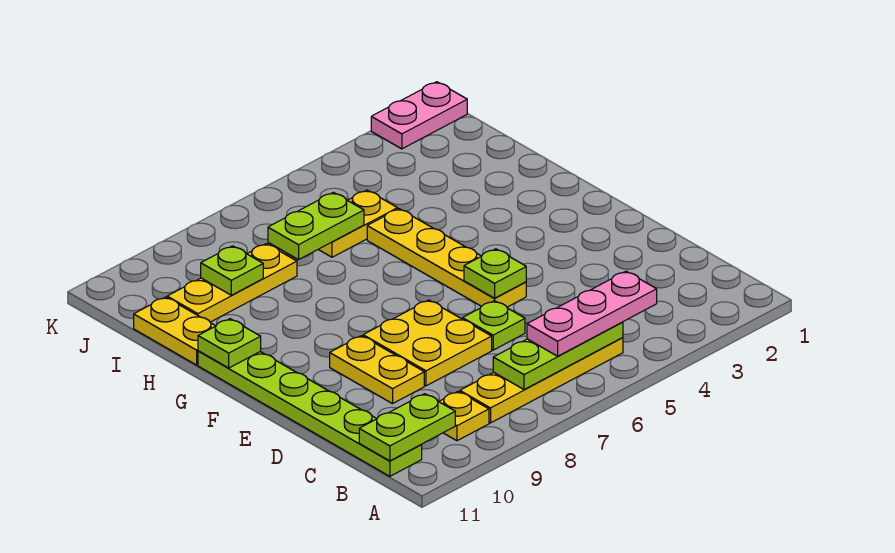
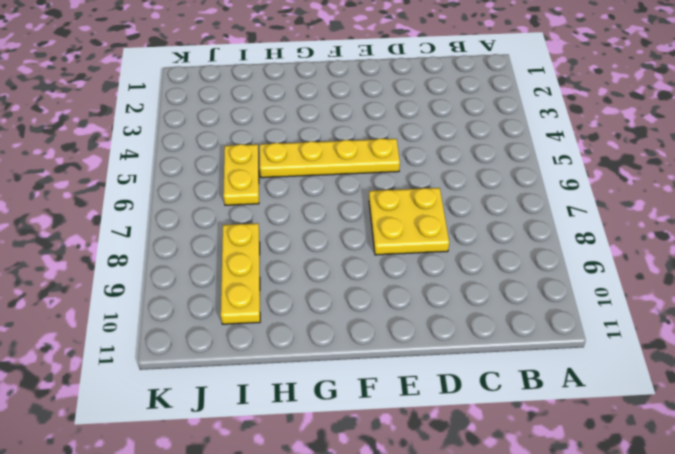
none -> yellow 1x4 plate [460,337,623,423]
none -> yellow 1x1 plate [439,391,489,441]
none -> lime 1x6 plate [198,351,422,476]

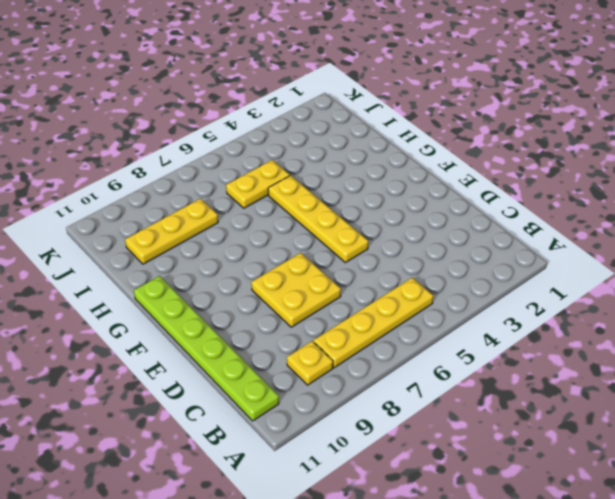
none -> lime 1x1 plate [463,301,525,350]
none -> yellow 1x2 plate [330,336,424,404]
none -> yellow 1x2 plate [134,297,215,365]

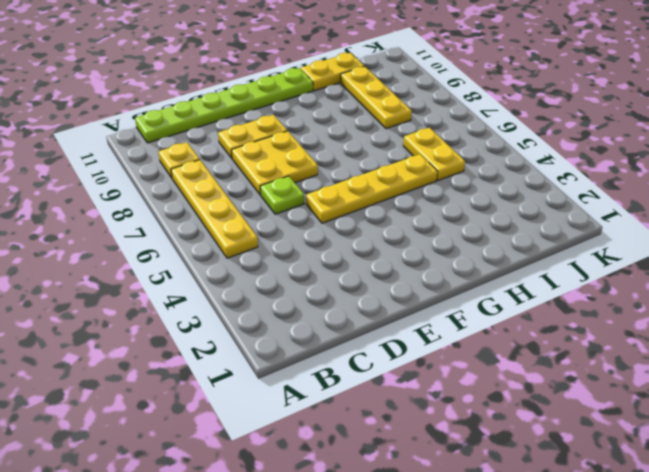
none -> pink 1x2 plate [371,82,467,149]
none -> lime 1x3 plate [493,322,623,390]
none -> lime 1x2 plate [359,394,455,461]

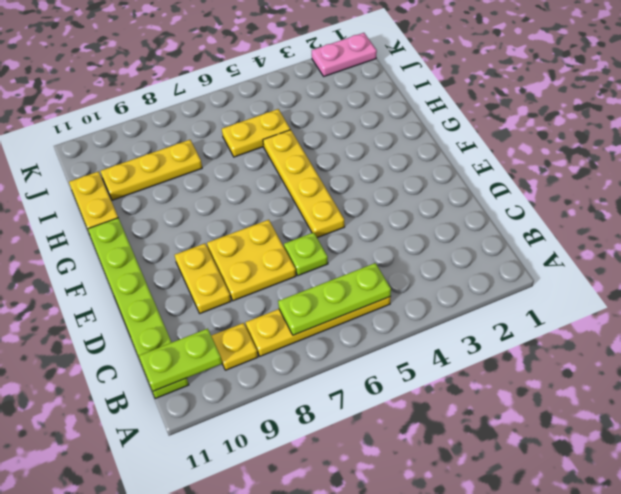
none -> lime 1x1 plate [464,249,526,298]
none -> lime 1x1 plate [198,319,261,368]
none -> lime 1x2 plate [268,192,364,260]

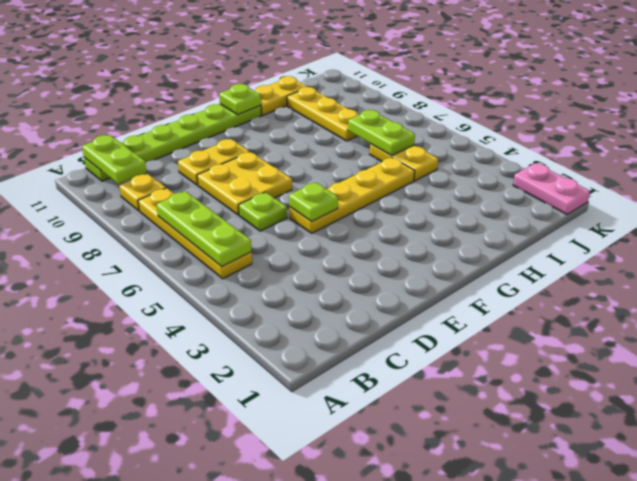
none -> lime 1x1 plate [201,246,263,295]
none -> pink 1x3 plate [527,271,657,356]

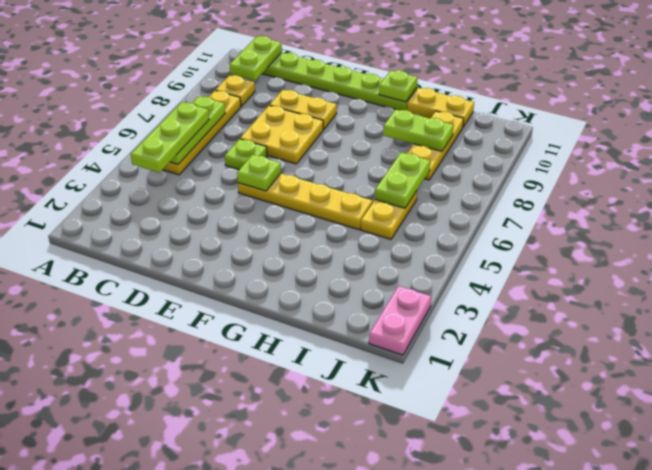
lime 1x3 plate [131,102,209,173] -> pink 1x3 plate [527,271,657,356]
lime 1x2 plate [383,109,454,151] -> lime 1x1 plate [201,246,263,295]

